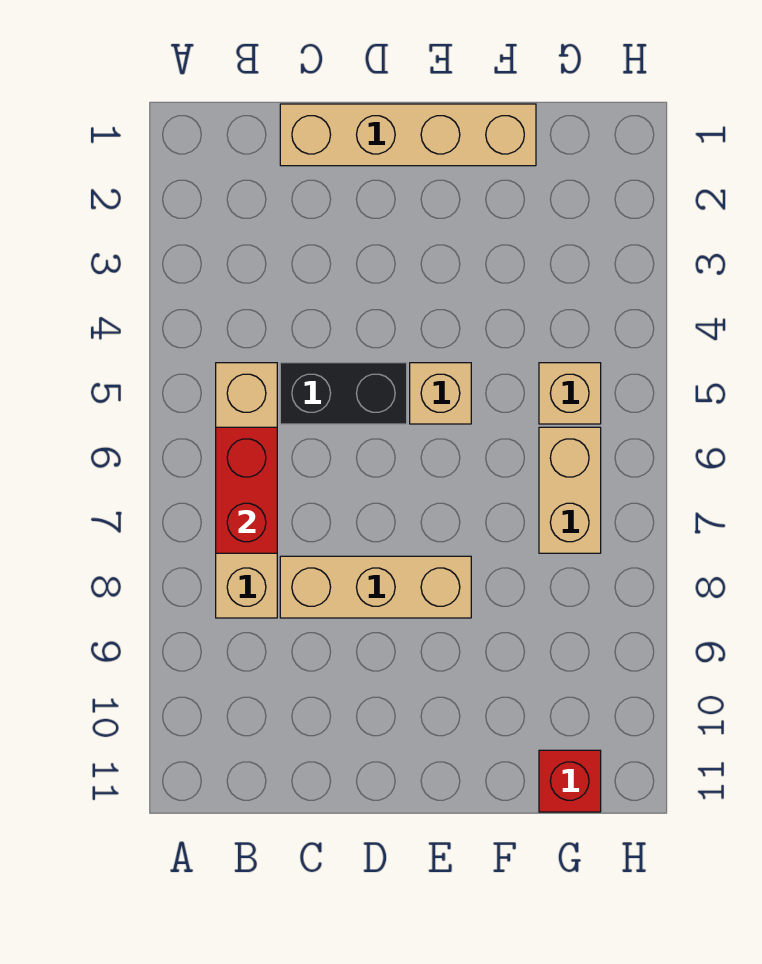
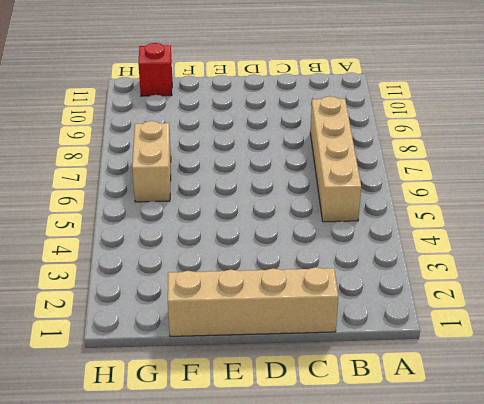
none -> black 1x2 brick [280,363,407,424]
none -> tan 1x3 brick [280,556,471,618]

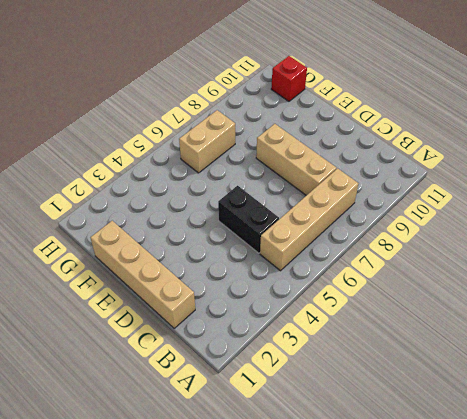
none -> tan 1x1 brick [410,363,471,424]
none -> tan 1x1 brick [539,363,601,424]

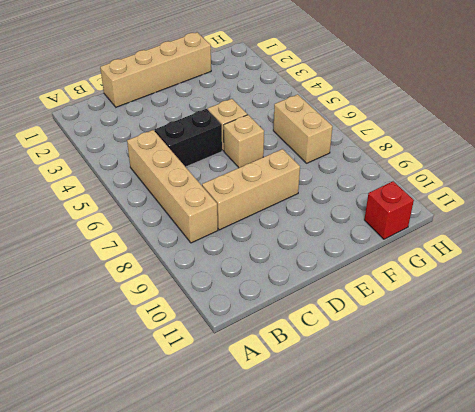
tan 1x1 brick [224,115,264,168] -> tan 1x1 brick moved to [539,363,601,424]
none -> red 1x2 brick [216,427,277,553]

